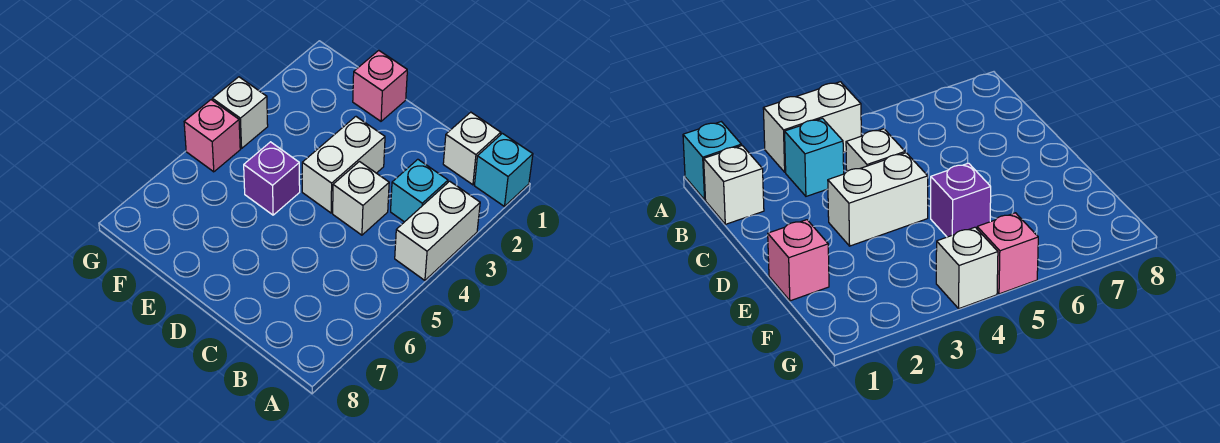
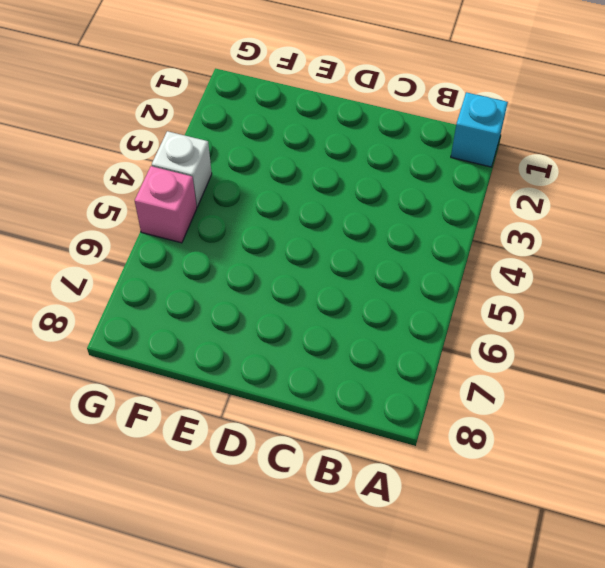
none -> white 1x2 brick [395,181,480,280]
none -> white 1x1 brick [443,112,501,185]

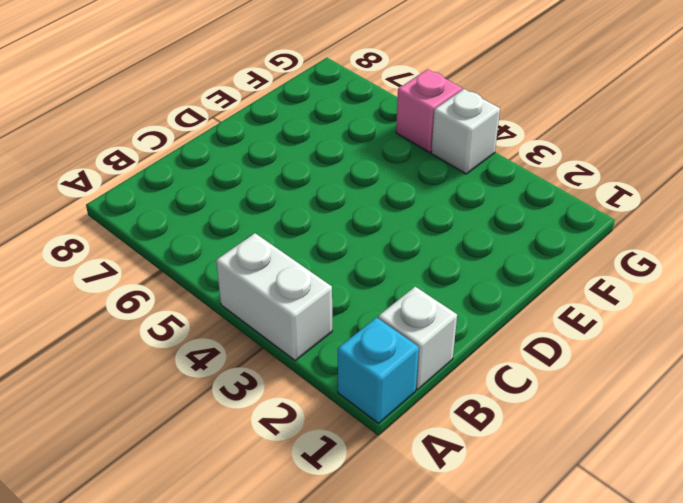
none -> cyan 1x1 brick [391,159,448,222]
none -> white 1x1 brick [333,162,389,235]

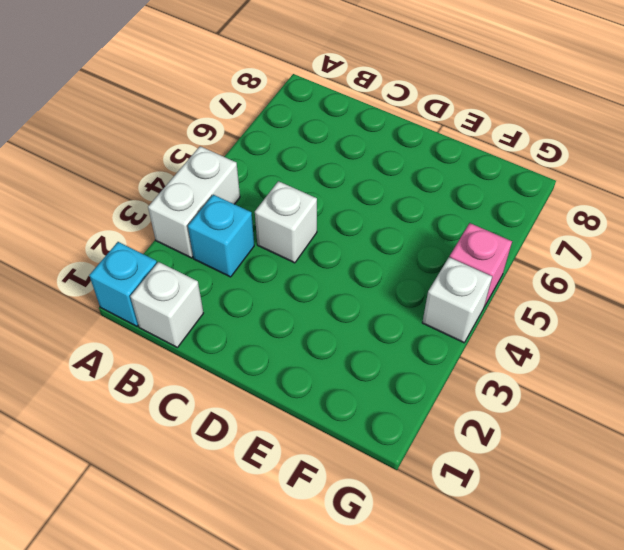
none -> white 1x2 brick [302,117,385,213]
none -> pink 1x1 brick [353,50,407,121]

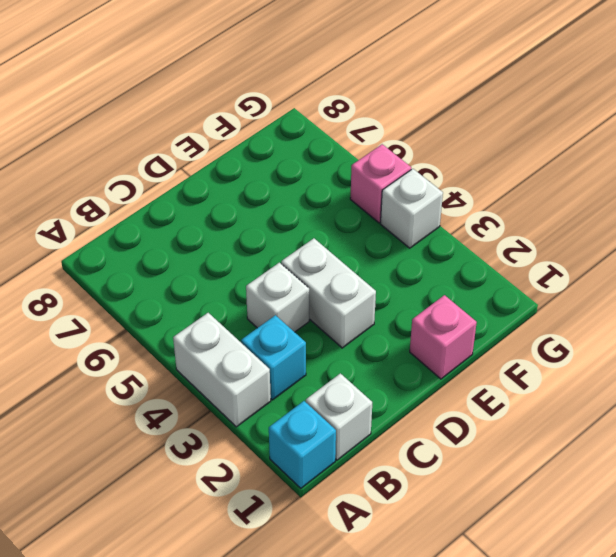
none -> purple 1x1 brick [244,142,300,215]

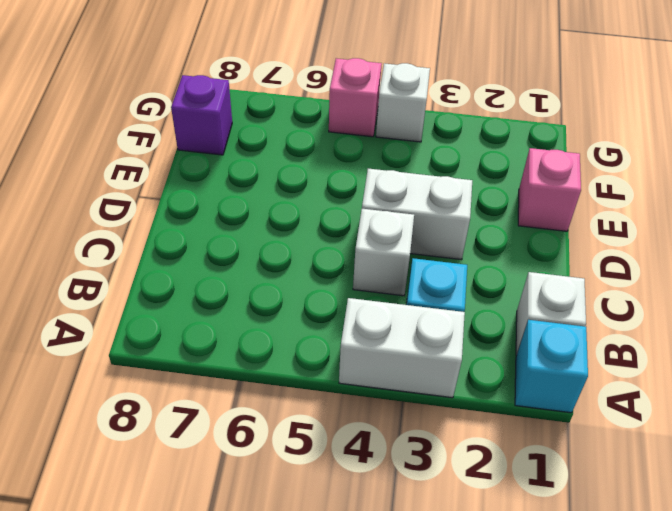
purple 1x1 brick [171,75,232,155] -> purple 1x1 brick moved to [244,142,300,215]

